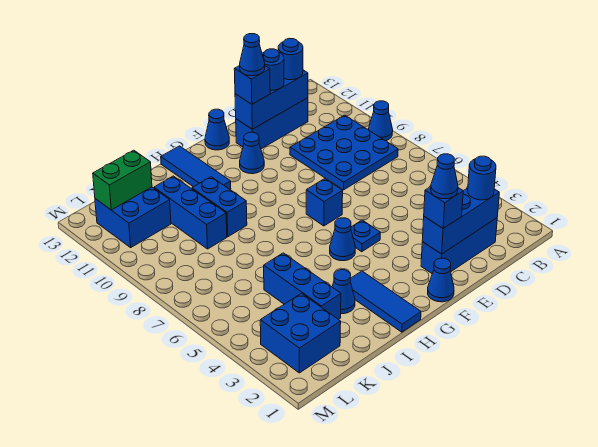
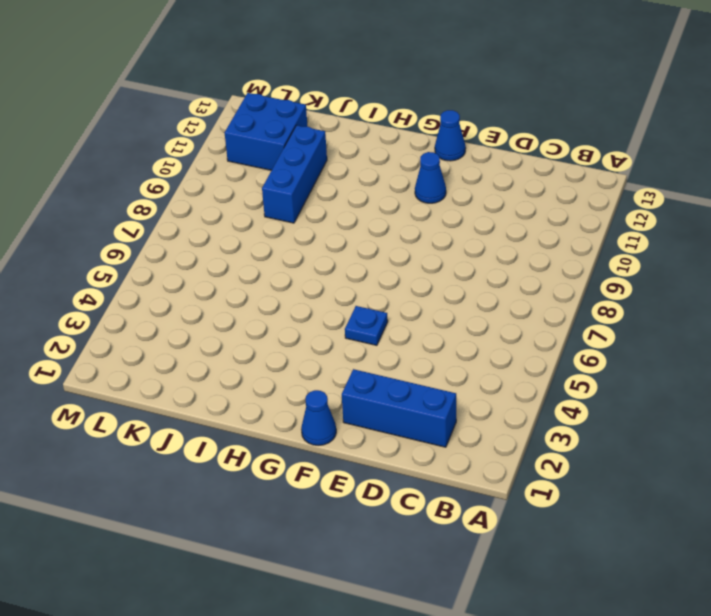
none -> blue 1x1 cone [368,101,393,141]
none -> blue 3x3 plate [290,115,398,190]
none -> blue 1x3 brick [236,98,308,149]

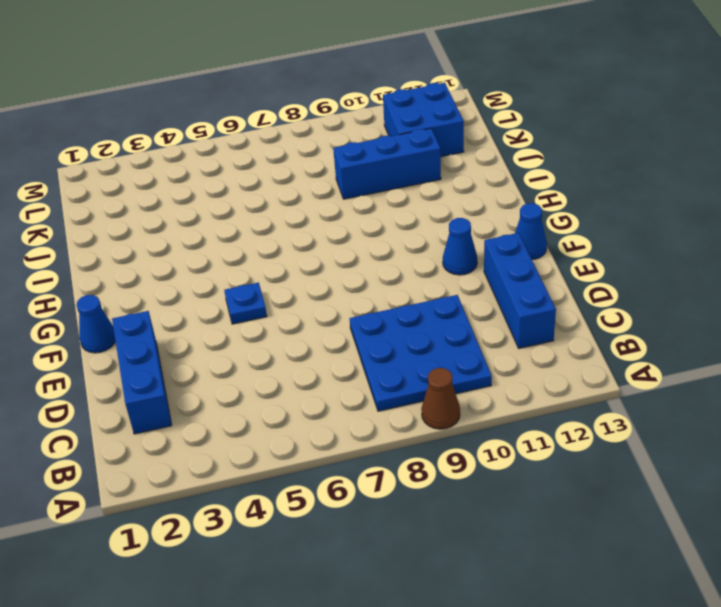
brown 1x1 cone [421,368,460,429] -> blue 1x1 cone [368,101,393,141]
none -> blue 1x1 brick [306,179,343,226]
none -> blue 1x1 cone [330,218,355,261]
none -> blue 1x3 tile [350,271,421,332]

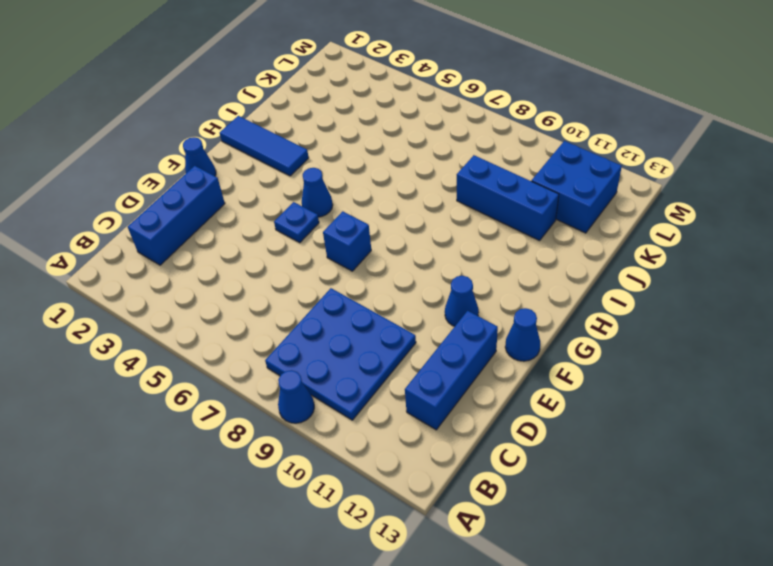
none -> blue 1x3 tile [161,146,231,189]
none -> blue 1x1 cone [332,270,355,314]
none -> blue 1x2 brick [192,177,247,237]

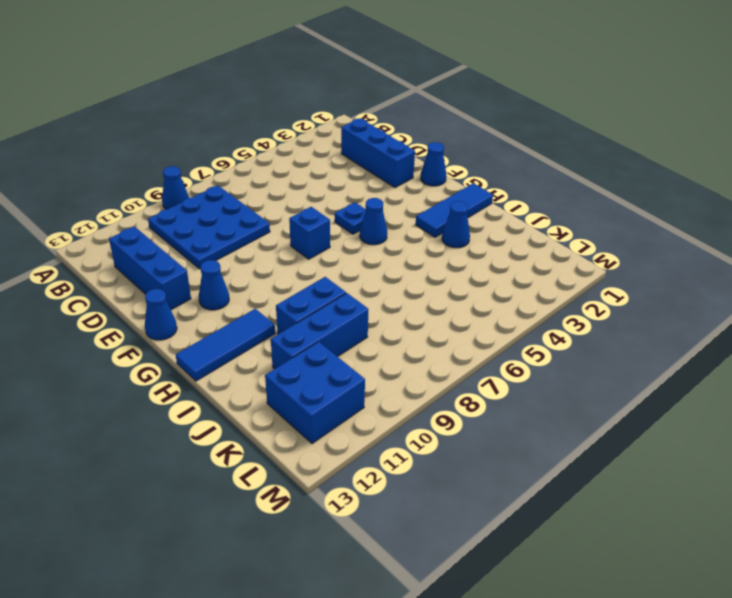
none -> blue 1x3 brick [264,253,341,320]
none -> blue 2x2 brick [260,293,341,373]
none -> blue 1x3 brick [422,188,499,254]

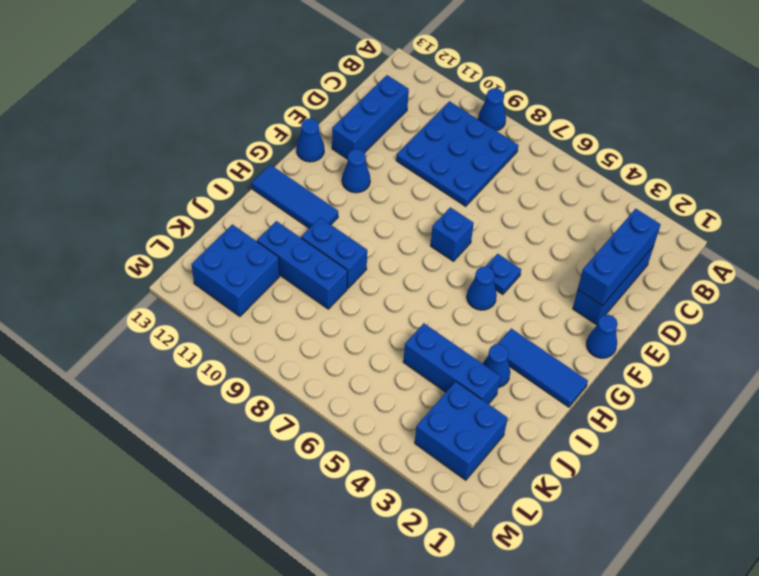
none -> blue 1x3 brick [235,70,308,129]
none -> green 1x2 brick [93,150,152,210]
none -> blue 1x1 round brick [468,156,496,200]

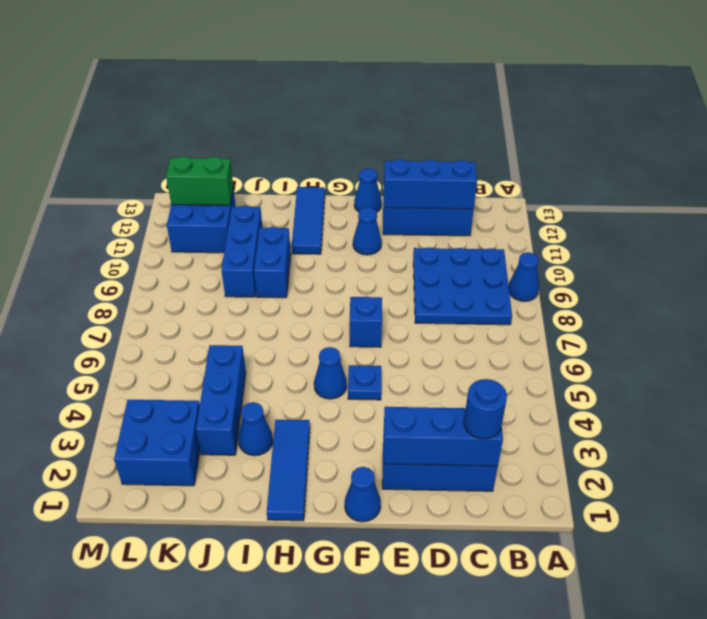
none -> blue 1x1 round brick [278,38,303,80]
none -> blue 1x1 round brick [262,49,284,90]
none -> blue 1x1 brick [424,187,463,228]

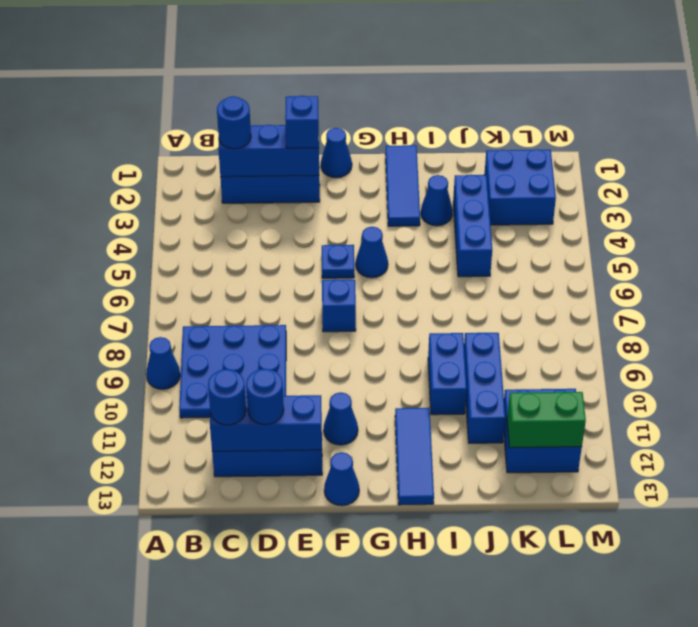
none -> blue 1x1 brick [234,66,270,104]
none -> blue 1x1 cone [431,154,458,199]
none -> blue 1x1 cone [240,34,265,76]

